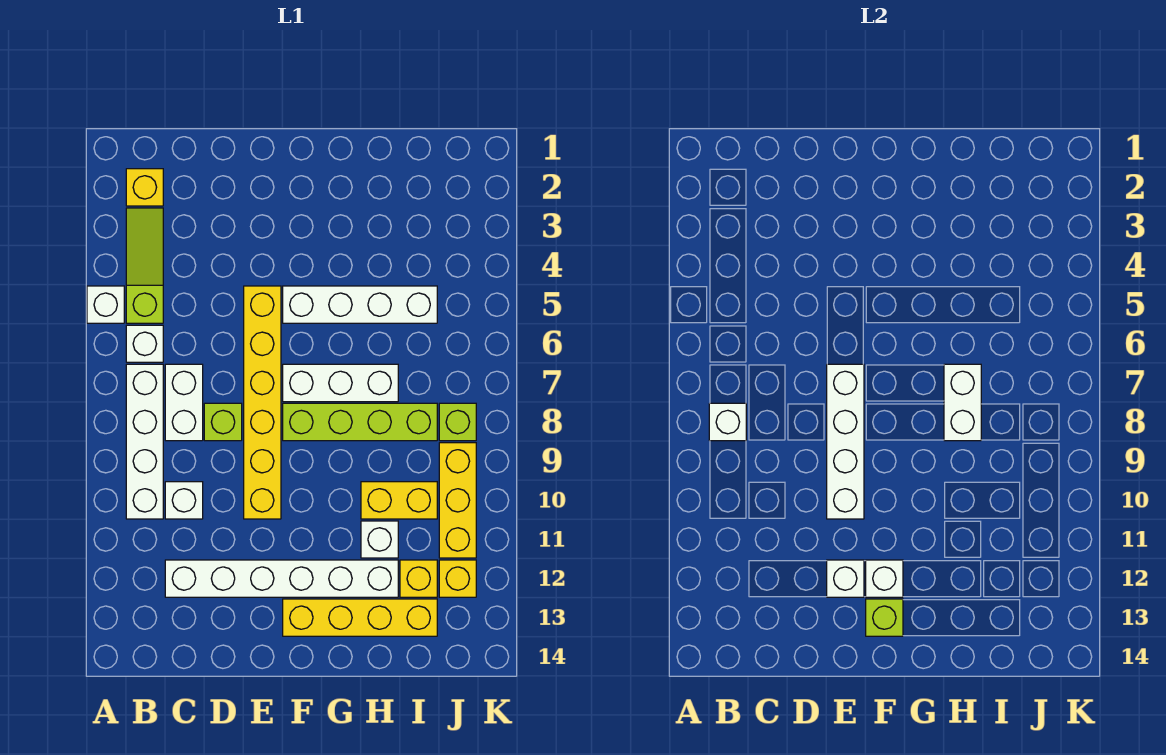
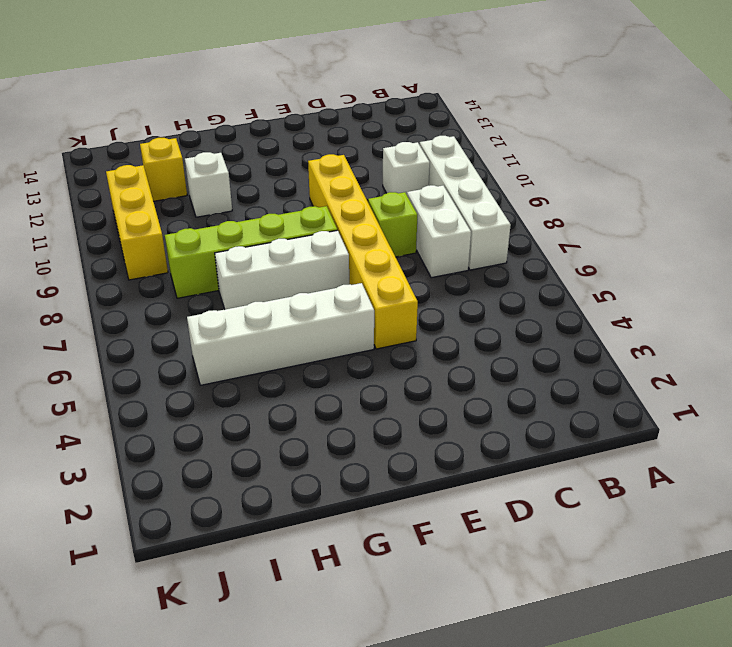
none -> white 1x1 brick [87,286,124,323]
none -> yellow 1x1 brick [126,169,163,206]
none -> lime 1x3 slope [126,208,163,323]

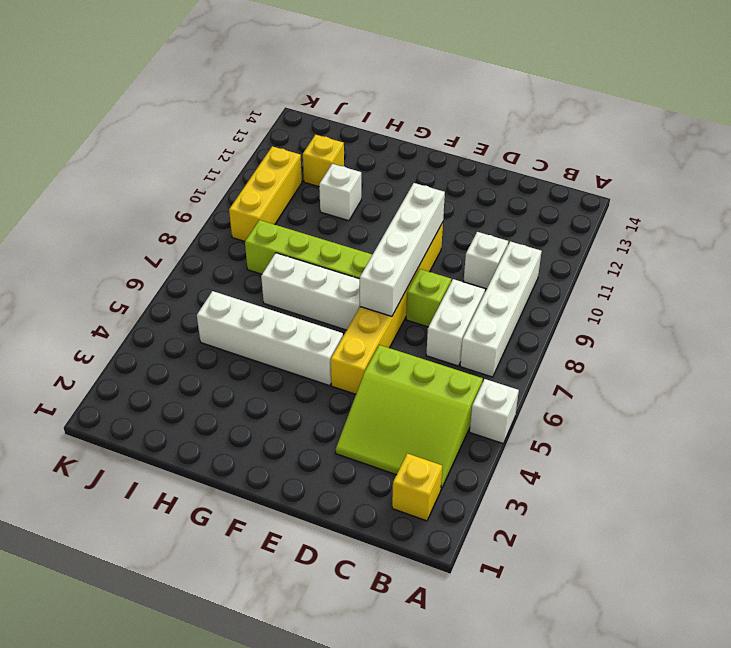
lime 3x3 slope [336,345,483,489] -> lime 1x3 slope [126,208,163,323]
none -> white 1x1 brick [126,325,163,362]
none -> white 1x6 brick [165,560,398,597]
none -> yellow 1x4 brick [283,599,437,636]

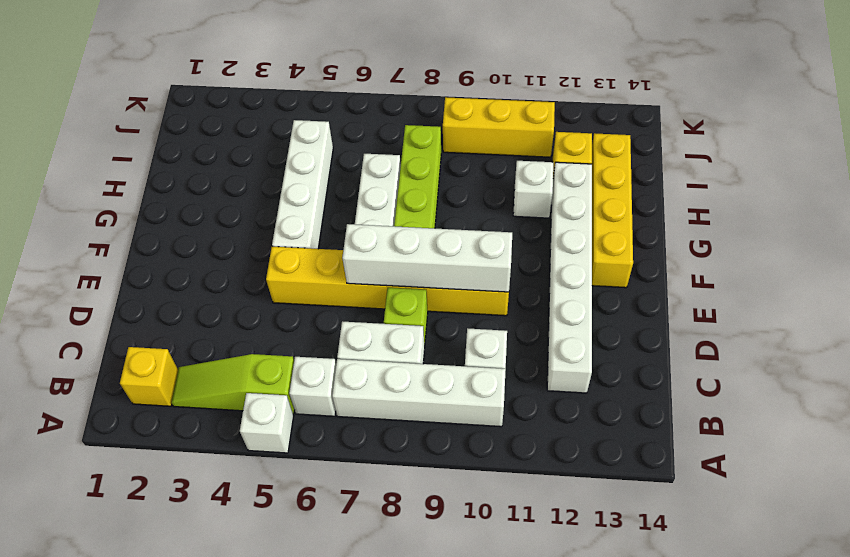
none -> yellow 1x2 brick [361,482,437,519]
none -> lime 1x1 brick [439,403,476,441]
none -> yellow 1x1 brick [439,560,476,597]

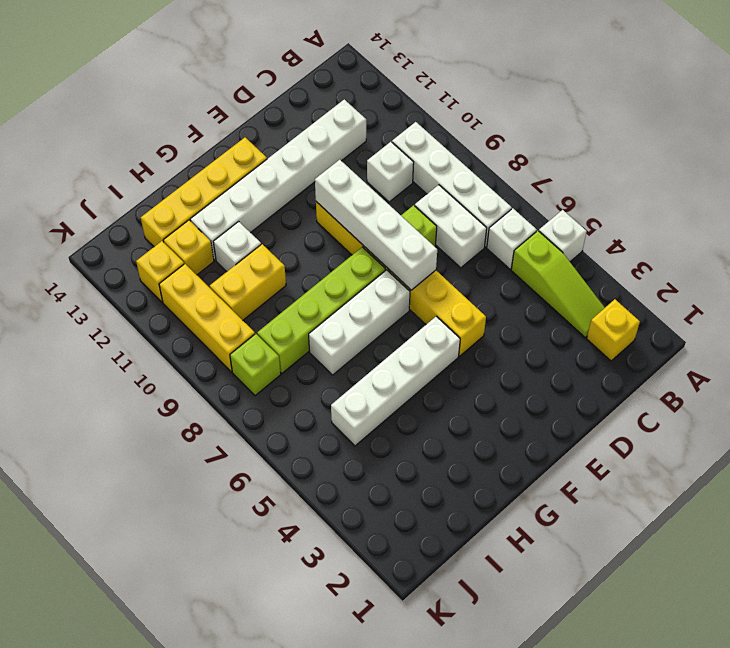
none -> white 1x1 brick [709,403,746,441]
none -> white 1x1 brick [827,560,864,597]
none -> white 1x1 brick [866,560,903,597]

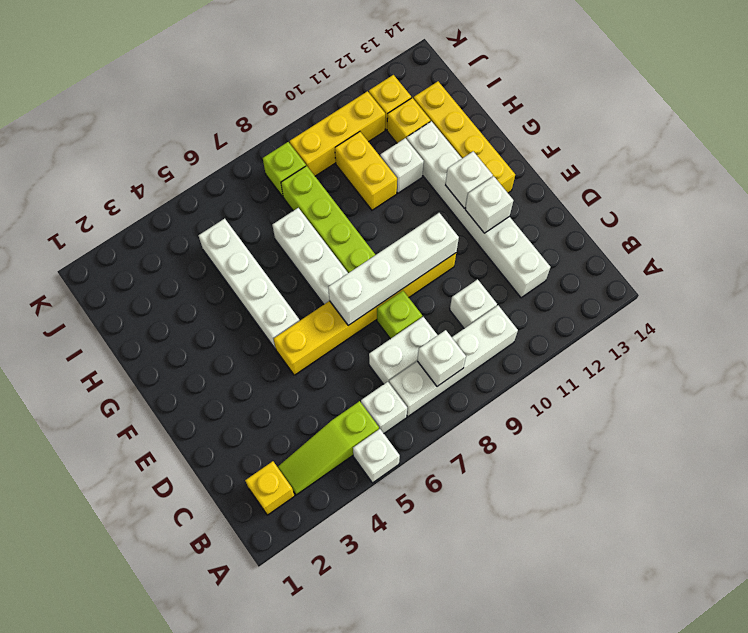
none -> lime 1x1 brick [866,599,903,636]
none -> white 1x2 brick [944,364,981,441]

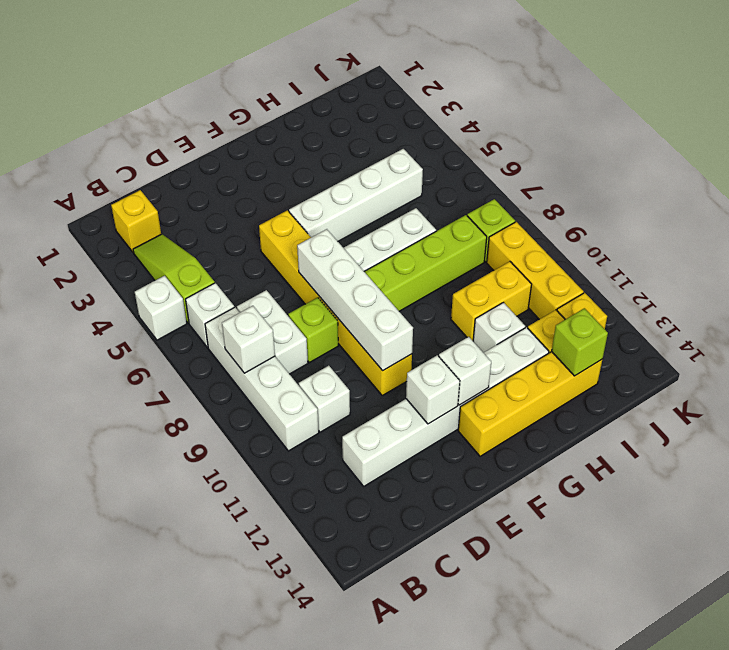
lime 1x1 brick [552,308,608,376] -> lime 1x1 brick moved to [866,599,903,636]
none -> white 1x2 brick [944,364,981,441]

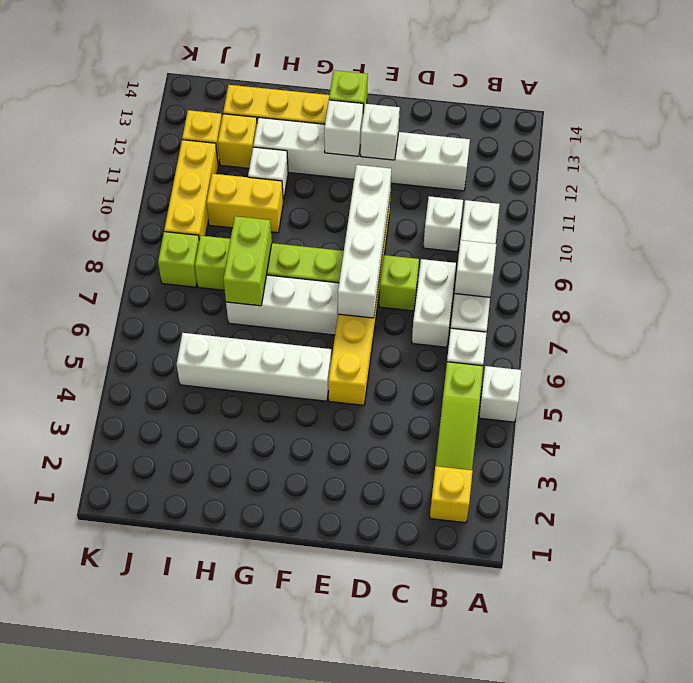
lime 1x2 brick [223,216,272,306] -> white 1x2 brick [944,364,981,441]

